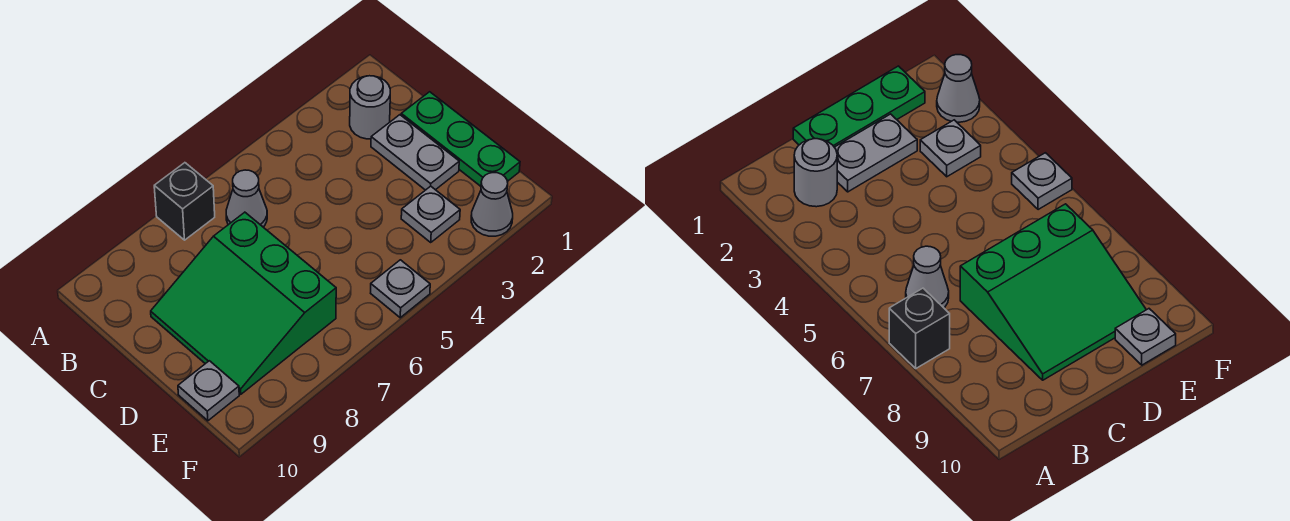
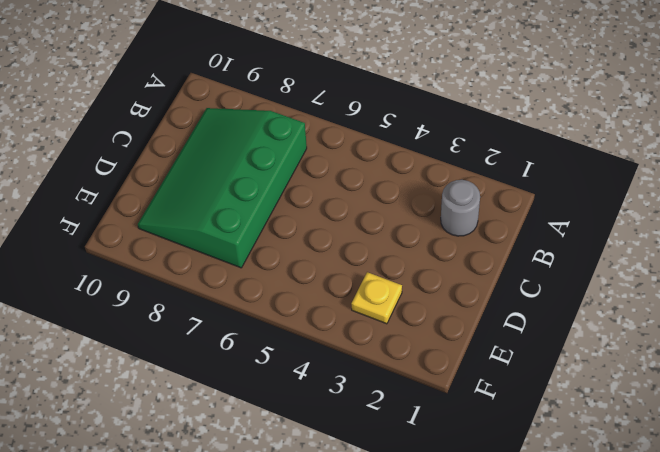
green 3x4 slope [138,108,307,268] -> green 3x3 slope [151,212,336,394]
yellow 1x1 plate [351,272,402,324] -> grey 1x1 plate [401,186,460,242]
none -> black 1x1 brick [154,163,215,240]
none -> grey 1x1 cone [226,170,267,227]

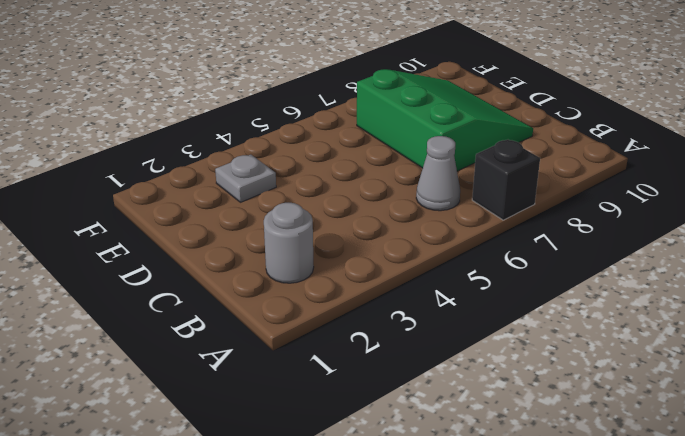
none -> green 1x3 plate [401,92,520,186]
none -> grey 1x2 plate [371,115,459,190]

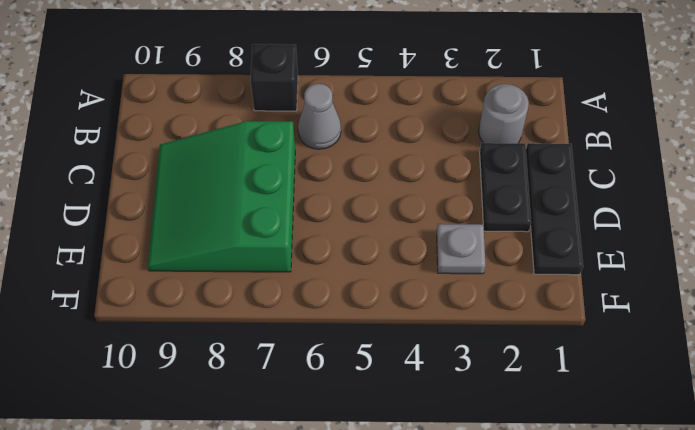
black 1x3 plate [526,143,583,275] -> green 1x3 plate [401,92,520,186]
black 1x2 plate [480,143,531,232] -> grey 1x2 plate [371,115,459,190]
none -> grey 1x1 plate [178,361,239,421]
none -> grey 1x1 cone [471,173,513,236]

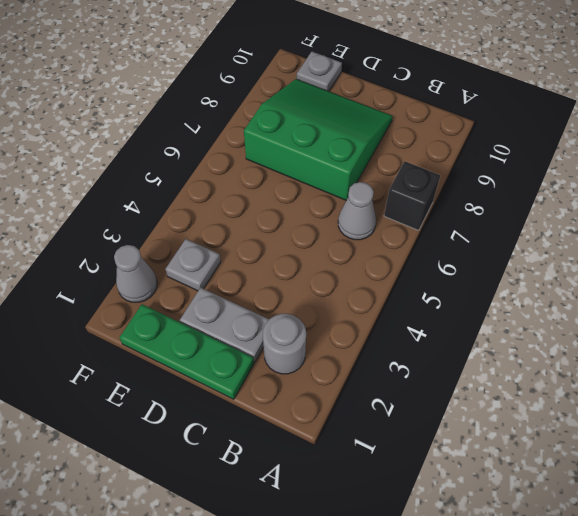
none -> grey 1x1 plate [371,260,430,318]

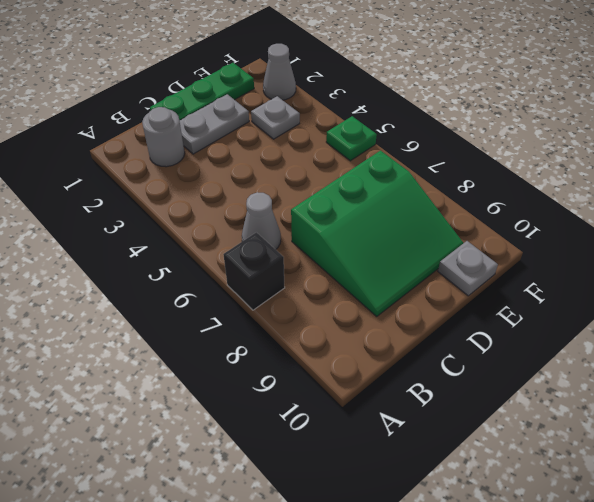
green 1x1 plate [326,116,377,161] -> grey 1x1 plate [371,260,430,318]

